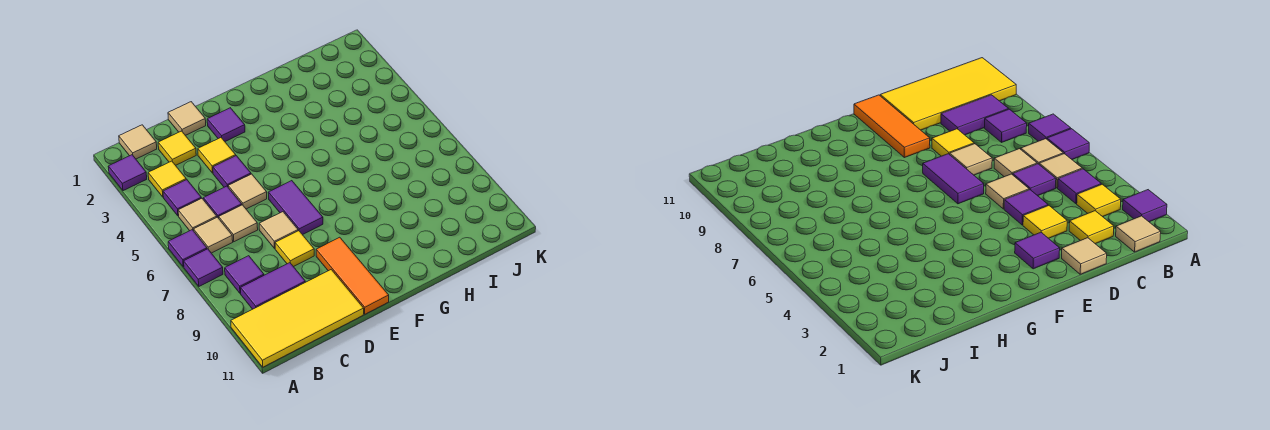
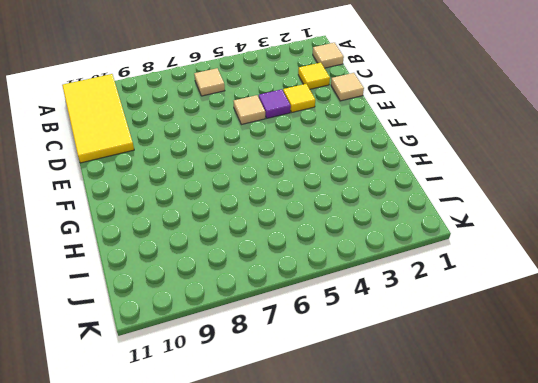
none -> purple 1x1 tile [108,155,147,191]
none -> purple 1x1 tile [168,230,207,267]
none -> purple 1x1 tile [184,249,223,286]

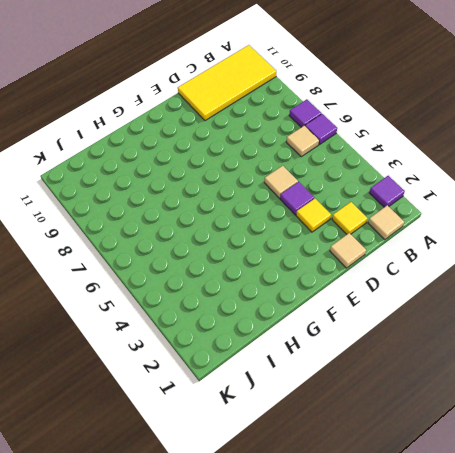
none -> yellow 1x1 tile [148,161,186,197]
none -> purple 1x1 tile [163,180,201,216]
none -> tan 1x1 tile [178,198,217,231]

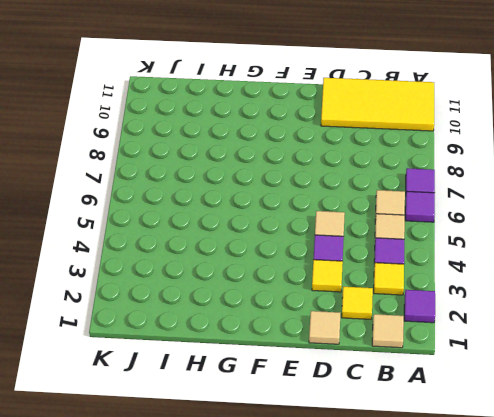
none -> purple 1x1 tile [225,256,264,293]
none -> purple 1x2 tile [241,263,305,309]
none -> purple 1x1 tile [203,186,242,218]

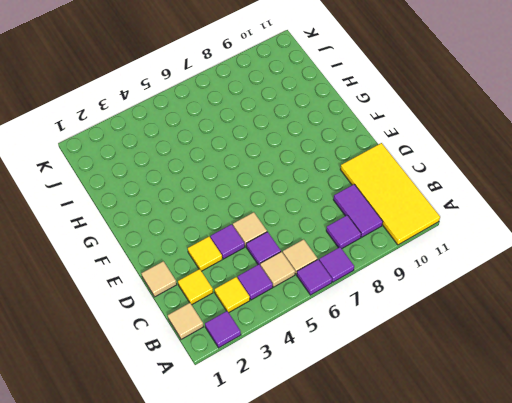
none -> tan 1x1 tile [219,205,258,242]
none -> tan 1x1 tile [259,212,298,248]
none -> yellow 1x1 tile [275,231,314,267]

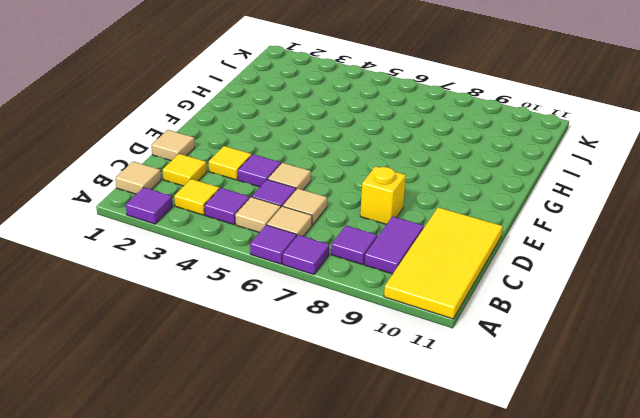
yellow 1x1 brick [360,166,406,224] -> yellow 1x1 tile [275,231,314,267]
none -> tan 1x1 tile [259,212,298,248]
none -> purple 1x1 tile [207,108,245,141]
none -> purple 1x2 tile [268,181,323,235]

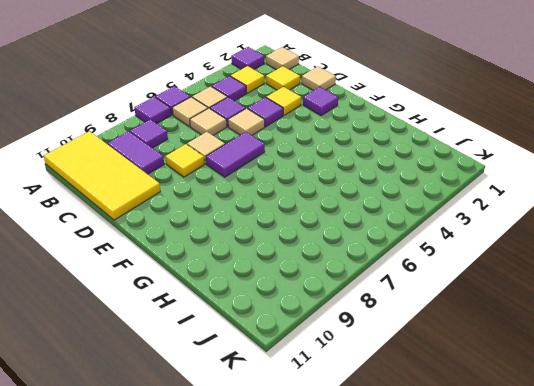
none -> orange 1x3 tile [316,237,389,314]

